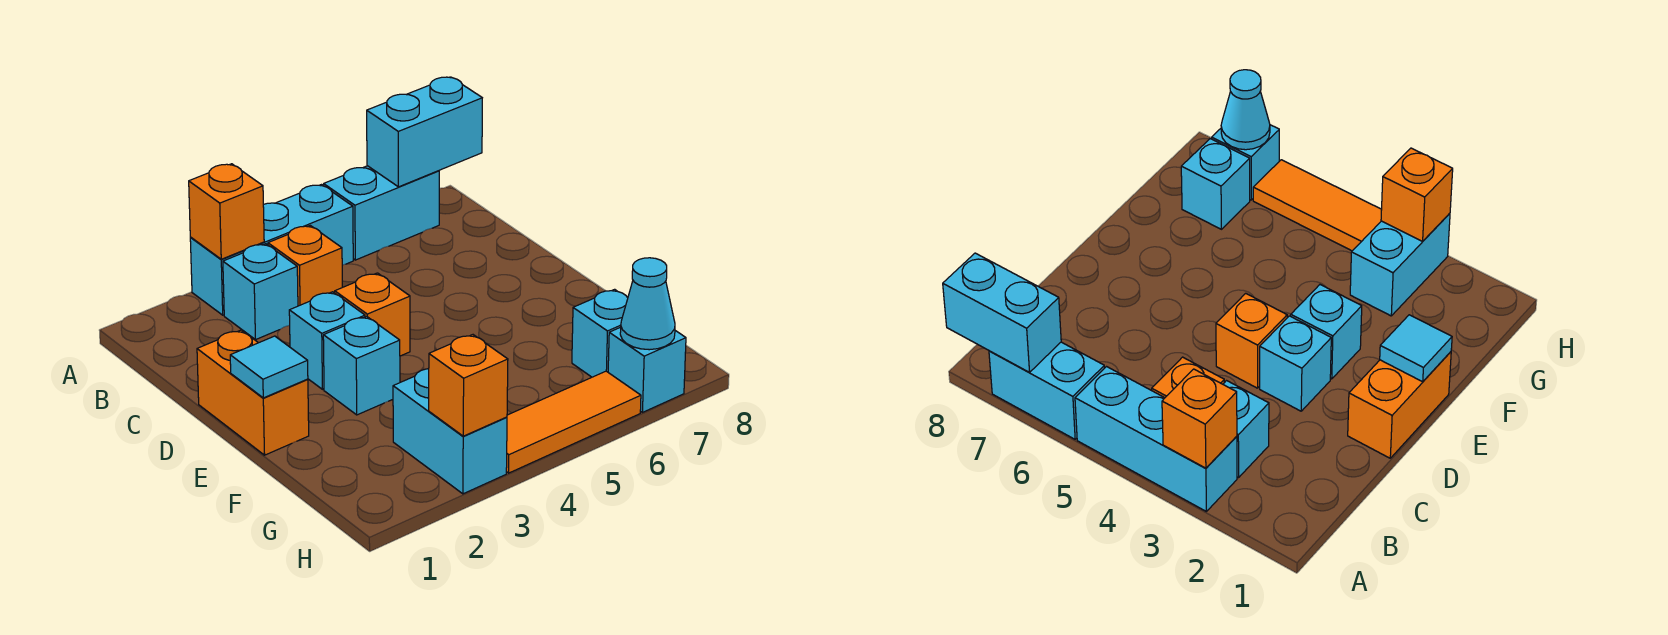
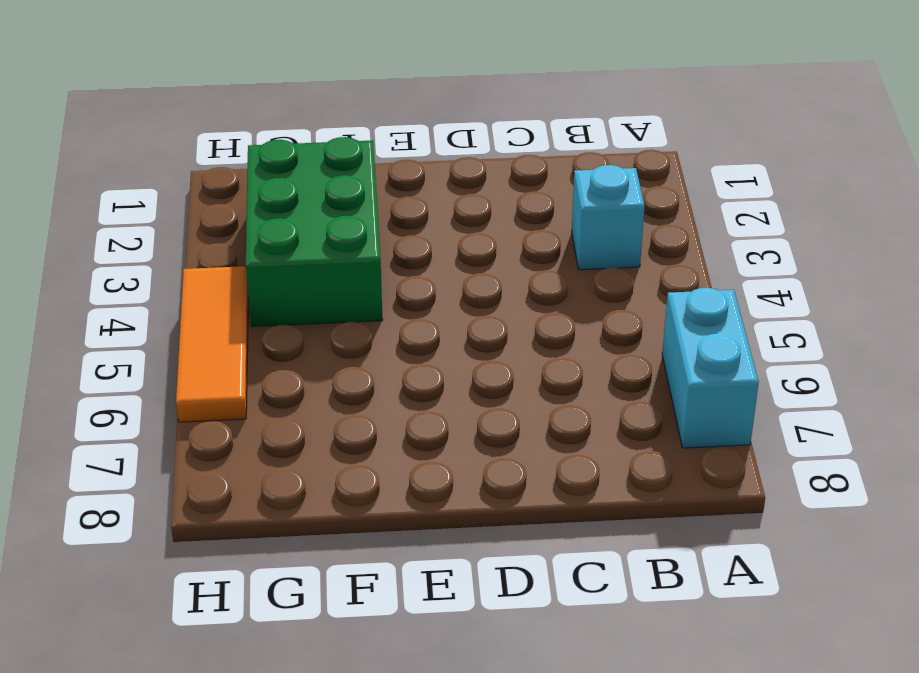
green 2x3 brick [246,137,383,327] -> cyan 1x2 brick [393,369,507,494]
none -> cyan 1x3 brick [190,185,353,315]
none -> orange 1x1 brick [268,225,342,306]
none -> orange 1x2 brick [197,330,309,455]

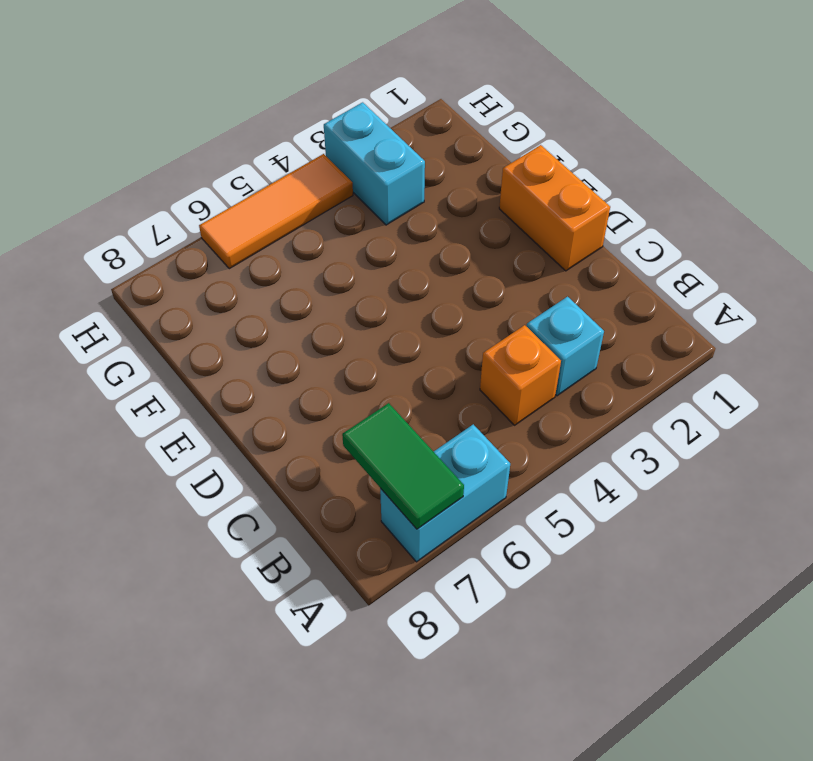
green 1x2 tile [342,403,464,529] -> cyan 1x2 brick [367,77,482,187]
none -> cyan 1x3 brick [190,185,353,315]
none -> cyan 1x1 brick [289,292,365,389]
none -> orange 1x1 brick [335,273,410,356]

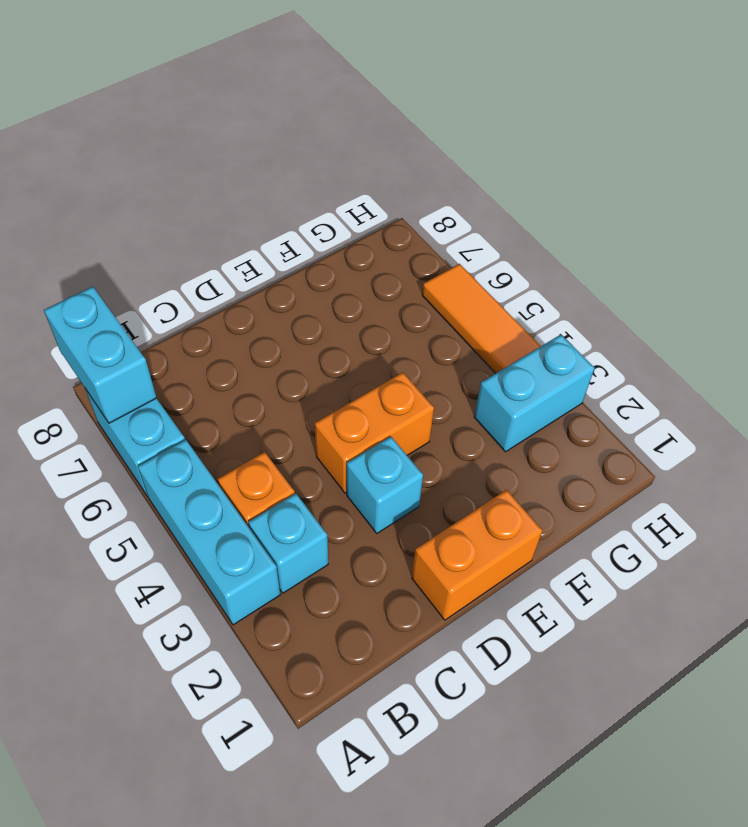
orange 1x2 brick [315,372,434,493] -> orange 1x1 brick [335,273,410,356]
none -> cyan 1x1 brick [323,316,400,415]
none -> cyan 1x1 brick [572,289,628,377]
none -> cyan 1x1 brick [608,327,686,412]

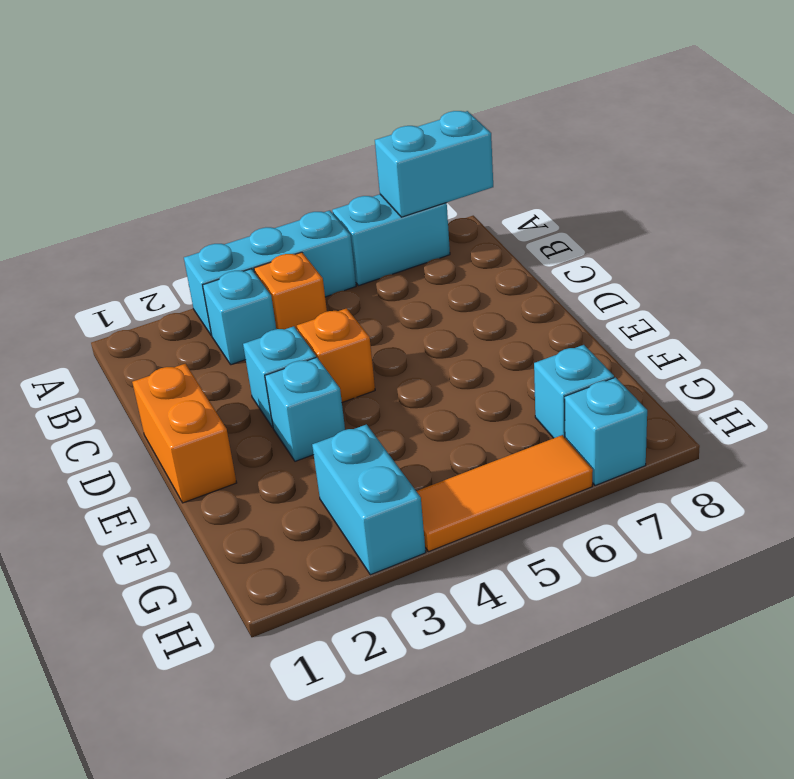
none -> orange 1x1 brick [189,164,264,259]
none -> cyan 1x1 tile [230,336,308,398]
none -> orange 1x1 brick [429,335,508,436]

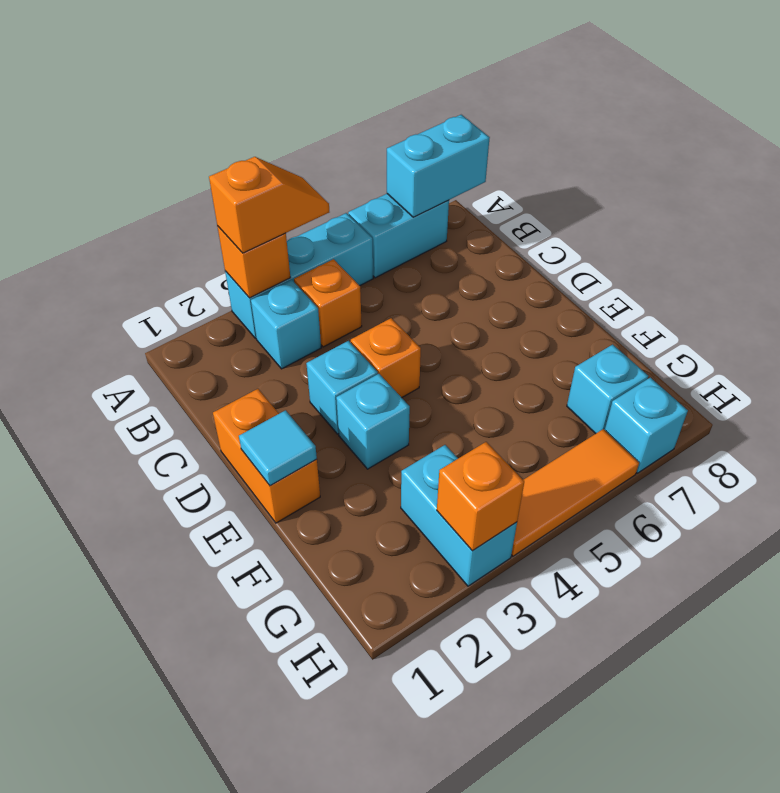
orange 1x2 slope [209,157,329,253] -> none
none -> cyan 1x1 cone [620,258,675,350]

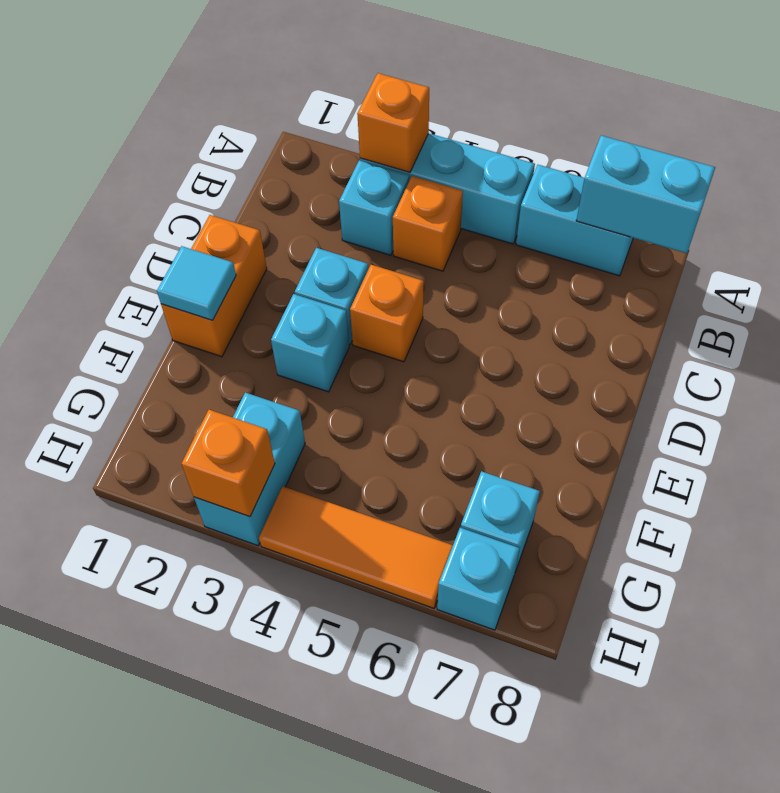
none -> cyan 1x1 cone [620,258,675,350]

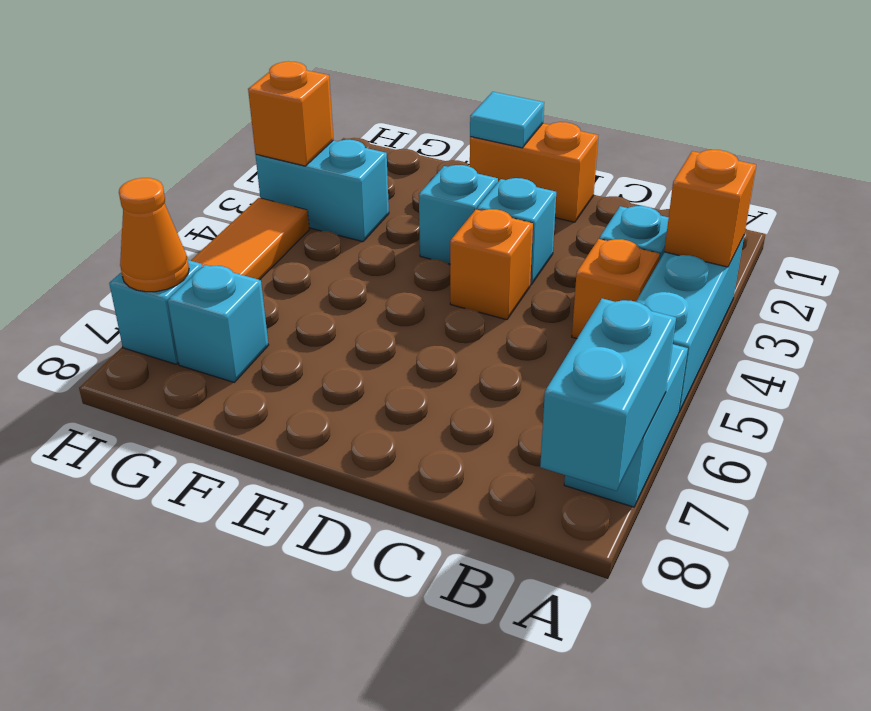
orange 1x1 cone [119,178,189,292] -> cyan 1x1 cone [620,258,675,350]

